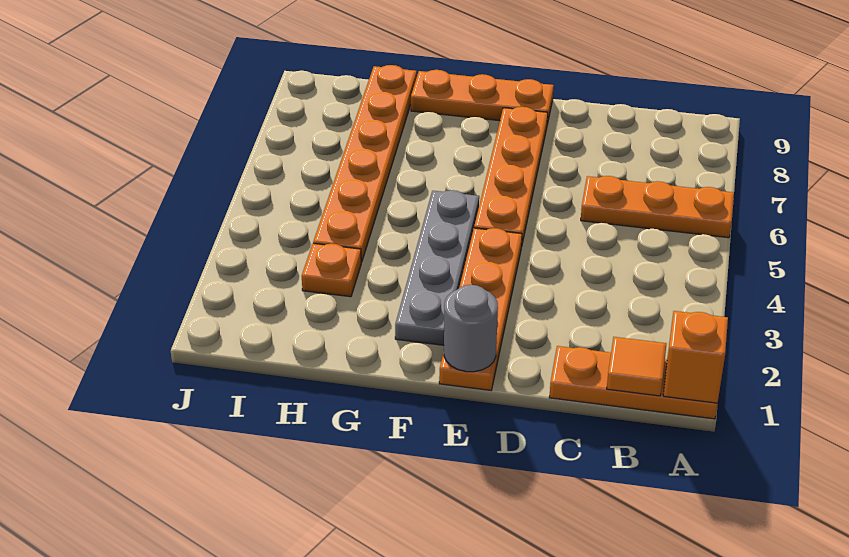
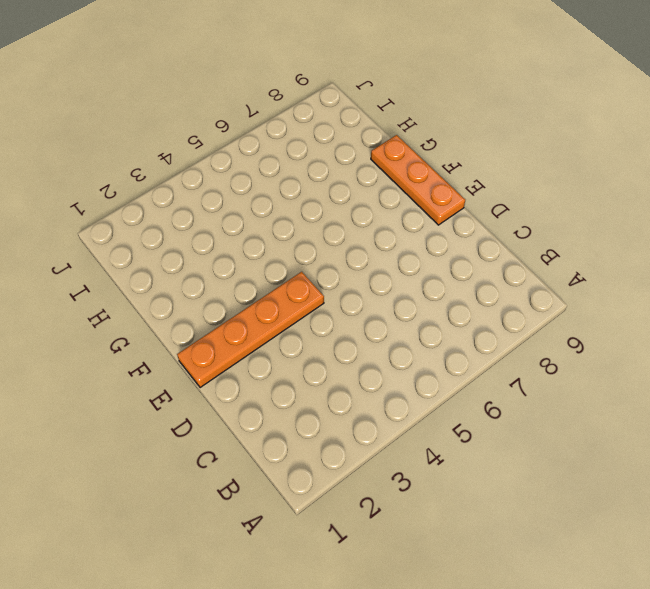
none -> orange 1x3 plate [549,346,717,419]
none -> orange 1x3 plate [581,176,734,238]

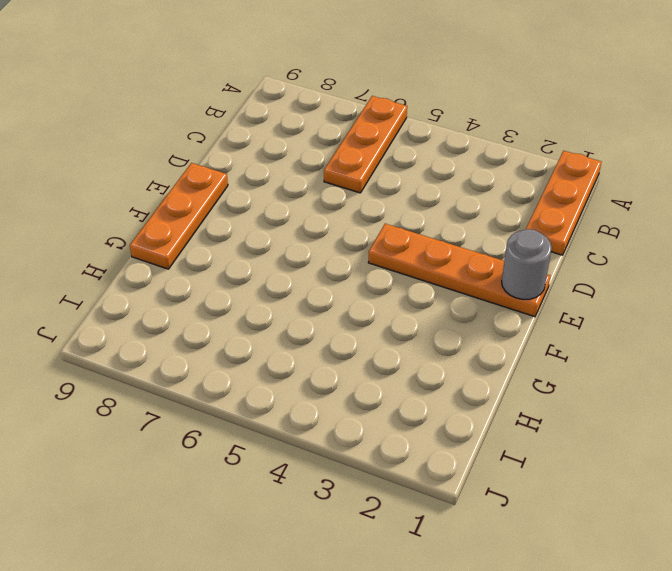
none -> orange 1x4 plate [474,107,548,243]
none -> grey 1x4 plate [395,190,479,345]

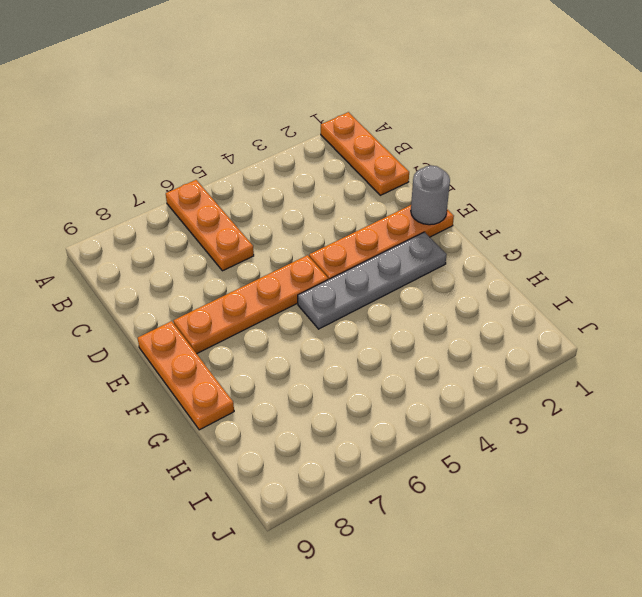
none -> orange 1x1 plate [302,243,361,297]
none -> orange 1x6 plate [313,65,417,262]

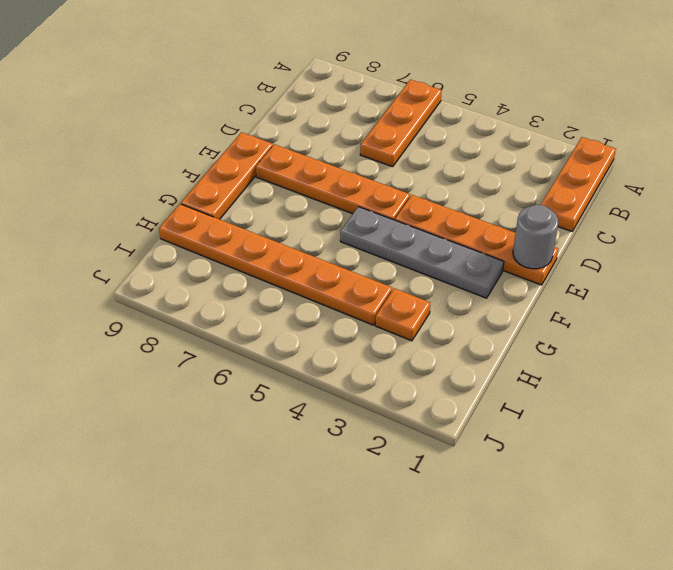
none -> orange 1x1 brick [663,311,728,403]
none -> orange 1x1 tile [607,337,666,396]

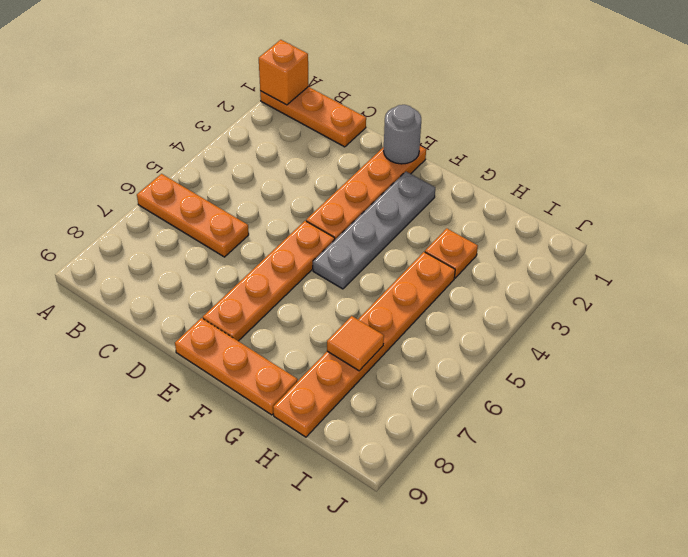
orange 1x1 tile [327,316,384,371] -> orange 1x1 tile moved to [607,337,666,396]

